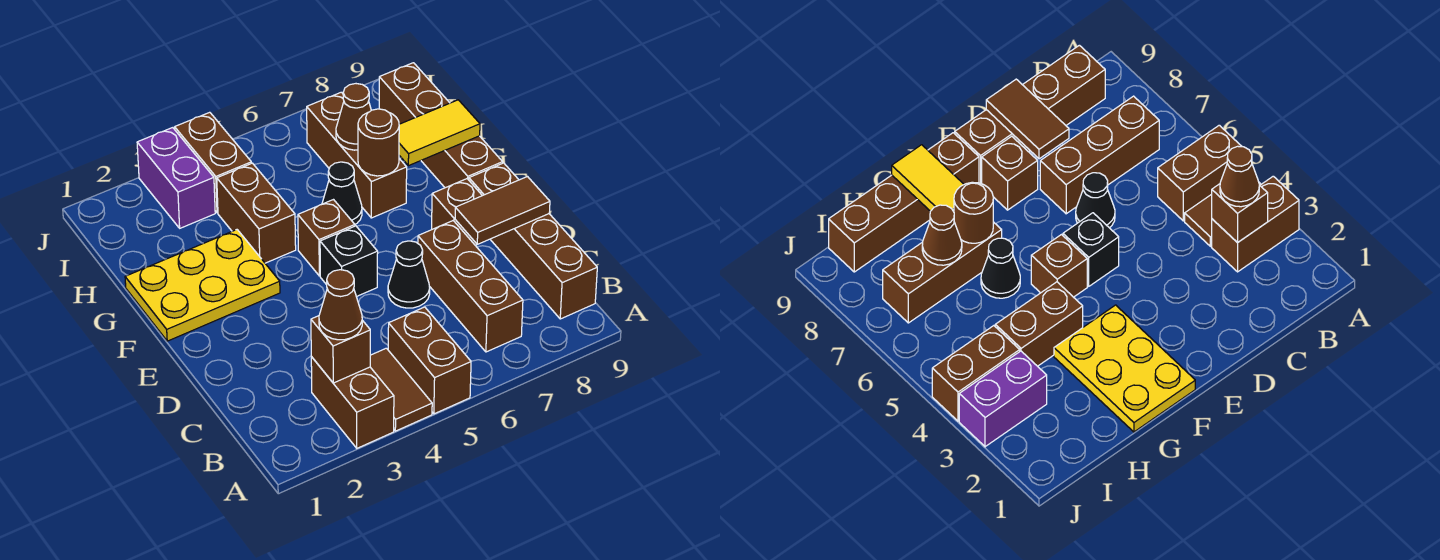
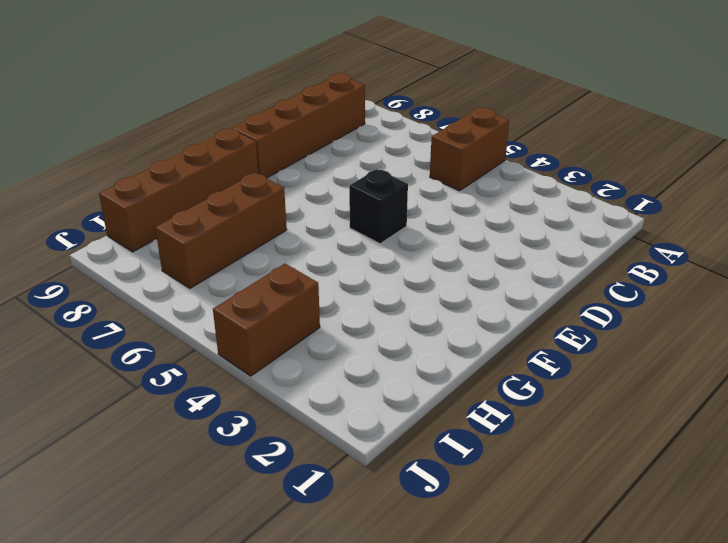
none -> brown 1x2 brick [311,357,394,448]
none -> brown 1x2 tile [370,348,432,431]
none -> brown 1x3 brick [418,221,523,352]

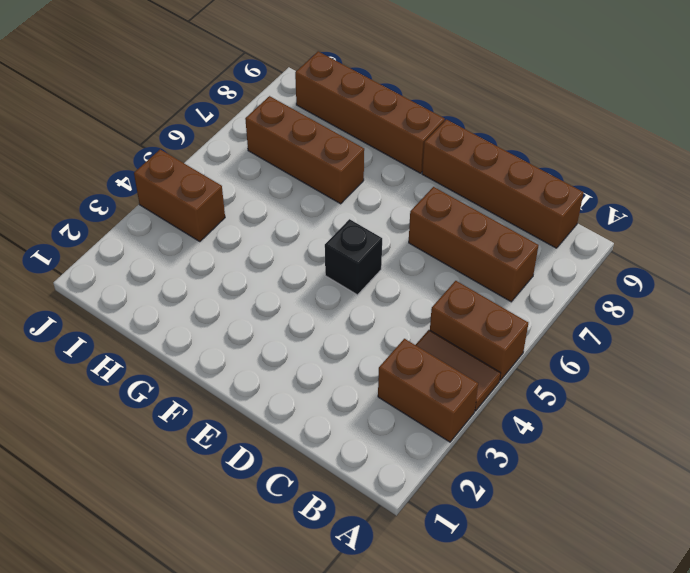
none -> black 1x1 cone [388,241,430,308]
none -> brown 1x1 brick [432,179,482,245]
none -> yellow 2x3 plate [125,230,280,341]

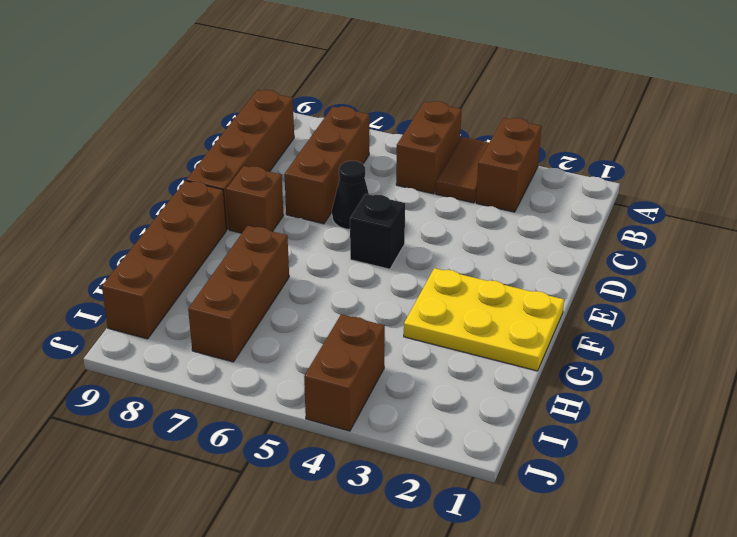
none -> brown 1x1 brick [298,200,355,276]
none -> brown 1x2 brick [217,163,296,263]
none -> black 1x1 cone [322,162,362,224]

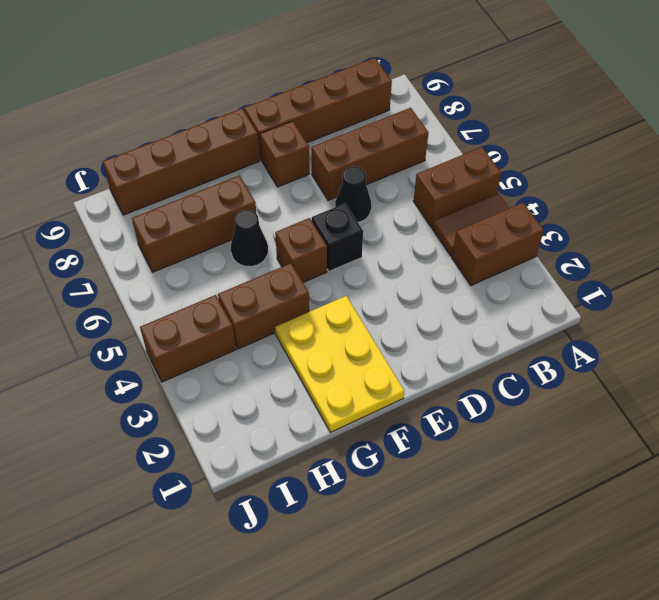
none -> purple 1x2 brick [137,128,215,228]
none -> brown 1x1 brick [311,316,370,383]
none -> brown 1x2 tile [455,177,550,244]

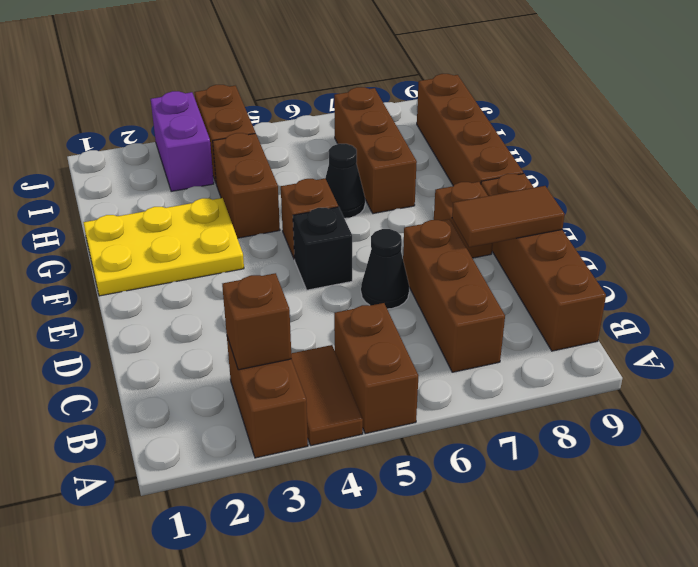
none -> brown 1x1 round brick [358,109,399,176]
none -> yellow 1x2 tile [399,100,480,166]
none -> brown 1x1 cone [336,84,371,150]

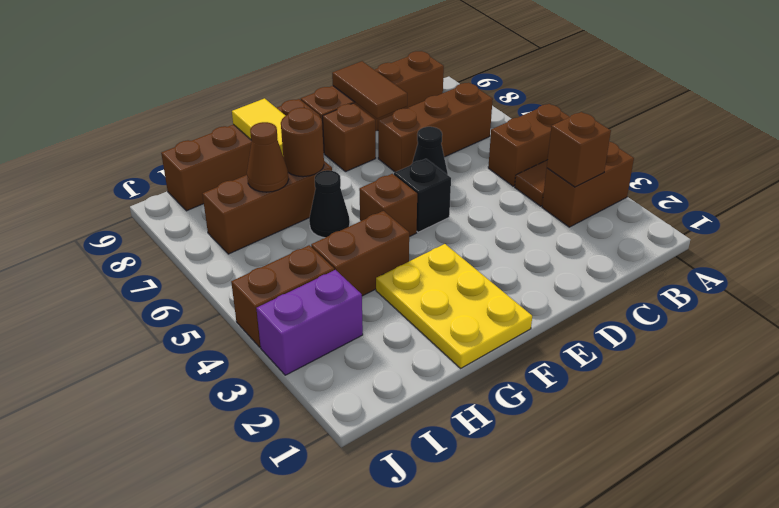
none -> brown 1x1 cone [319,270,362,340]

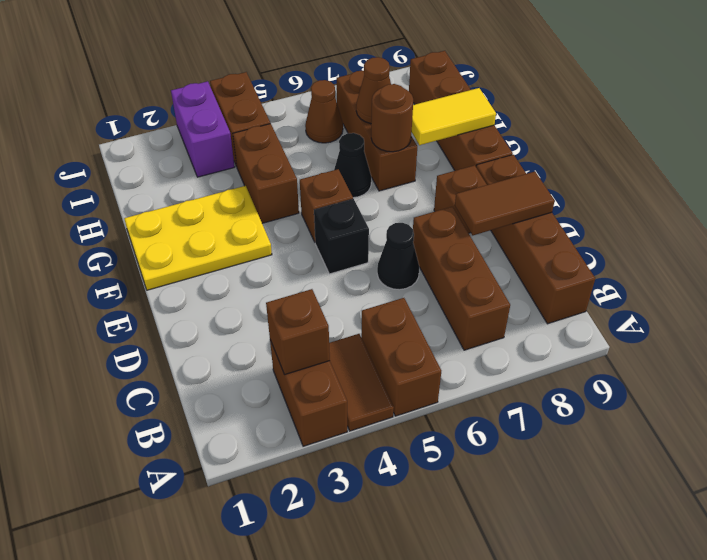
brown 1x1 cone [305,80,343,143] -> brown 1x1 cone moved to [319,270,362,340]

